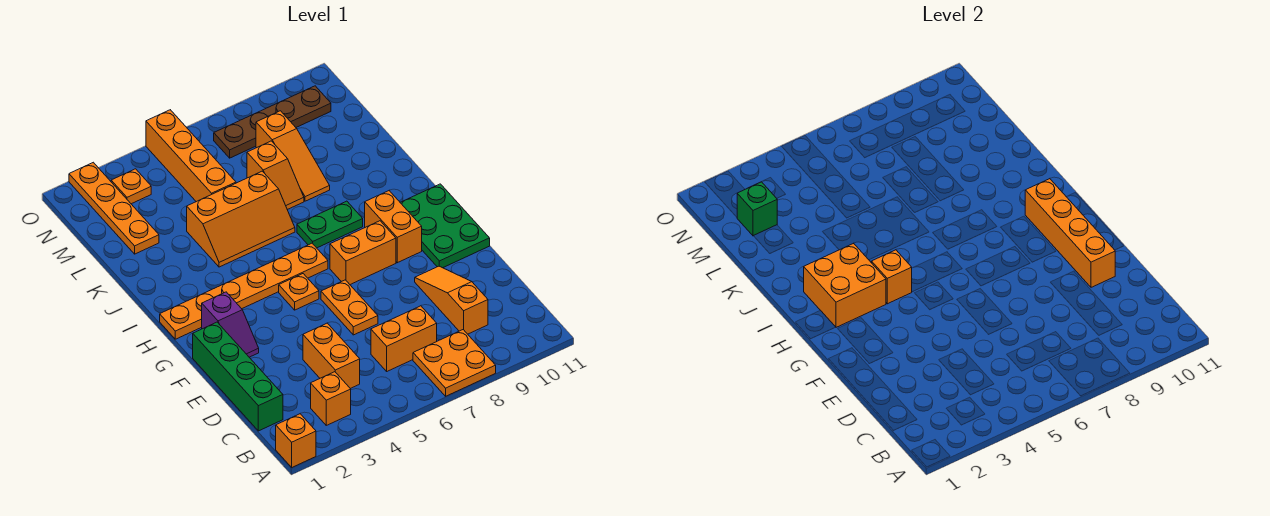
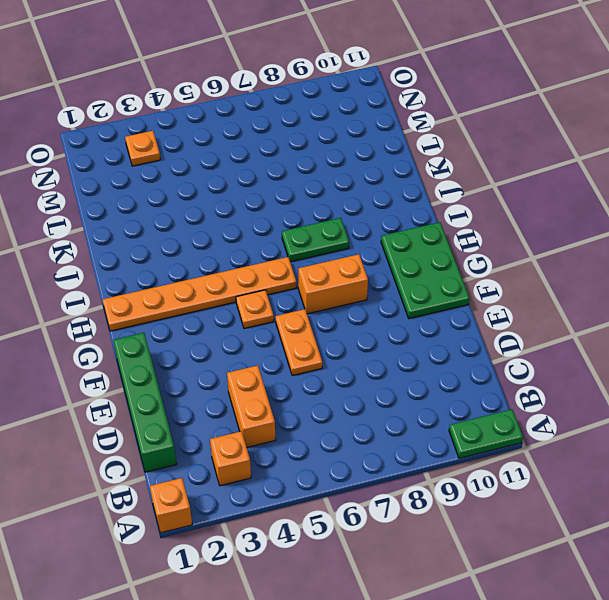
green 1x2 plate [449,410,523,458] -> none
none -> orange 2x2 plate [413,330,496,396]
none -> orange 1x2 brick [371,306,437,371]
none -> orange 1x3 slope [415,266,488,334]

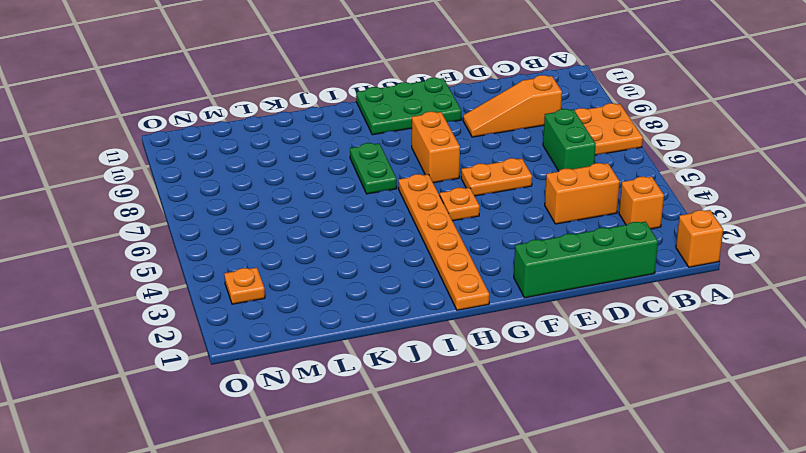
green 1x2 brick [543,109,596,171] -> orange 1x2 brick [371,306,437,371]
none -> purple 1x2 slope [202,292,259,357]
none -> orange 1x2 brick [365,191,422,263]
none -> orange 2x3 slope [187,171,295,267]

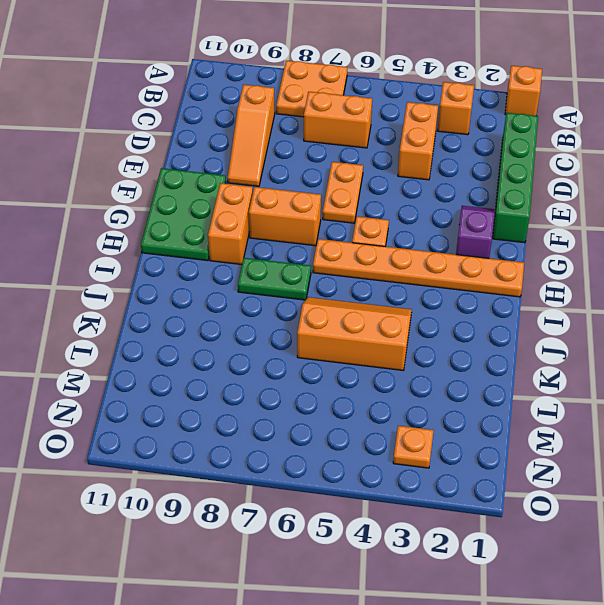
none -> orange 1x2 slope [247,141,304,210]
none -> orange 1x3 slope [256,111,330,201]
none -> orange 1x4 plate [69,162,159,254]

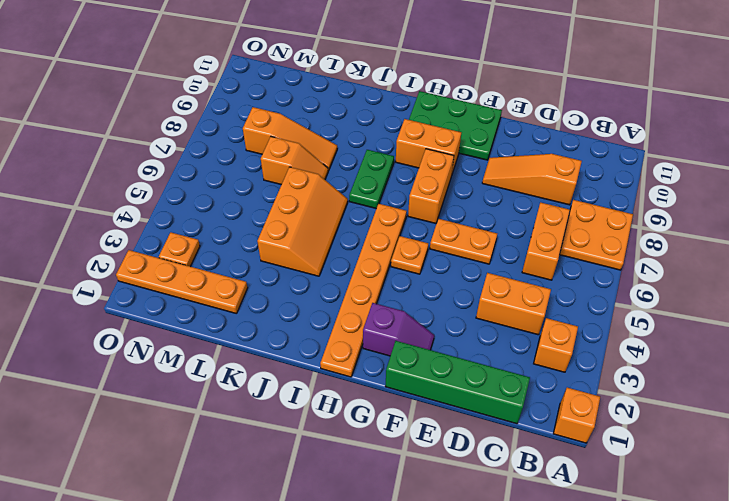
none -> orange 1x4 brick [146,110,236,202]
none -> brown 1x4 plate [214,86,331,158]
none -> orange 1x4 brick [1025,179,1115,287]

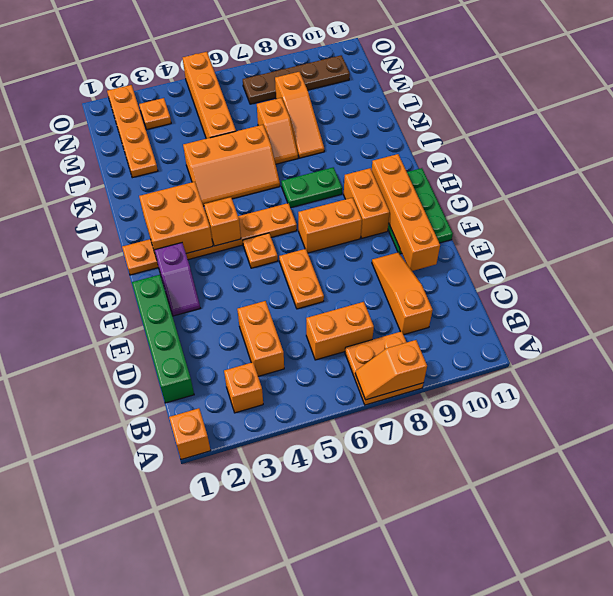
orange 1x2 slope [355,340,427,400] -> none
none -> green 1x1 brick [737,182,777,236]

